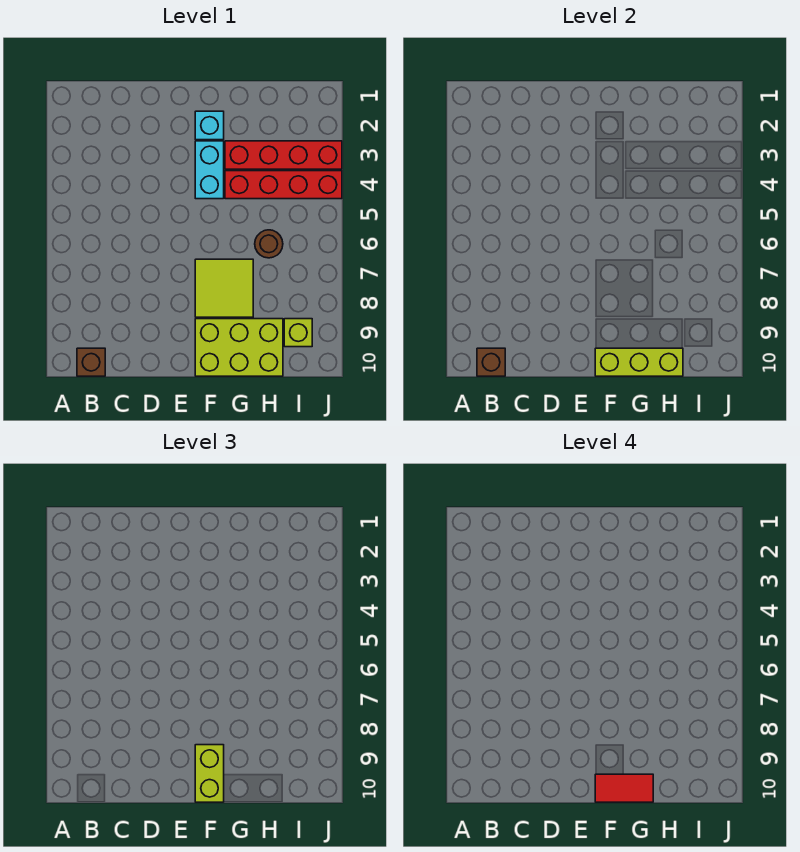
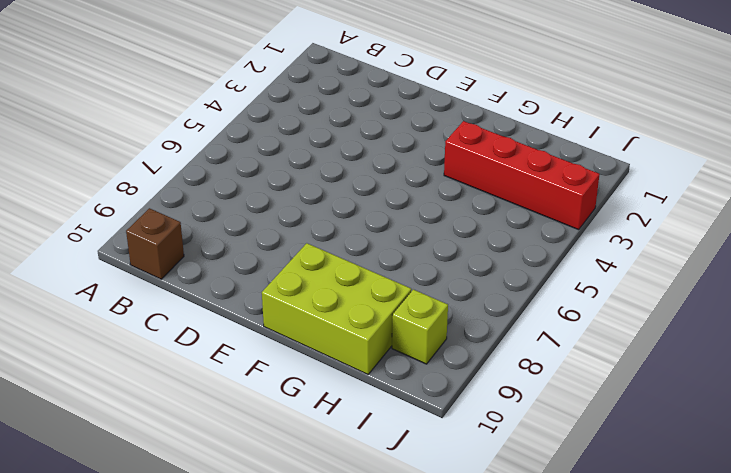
none -> cyan 1x1 brick [195,111,224,140]
none -> cyan 1x2 brick [195,141,224,199]
none -> lime 2x2 tile [195,259,253,317]

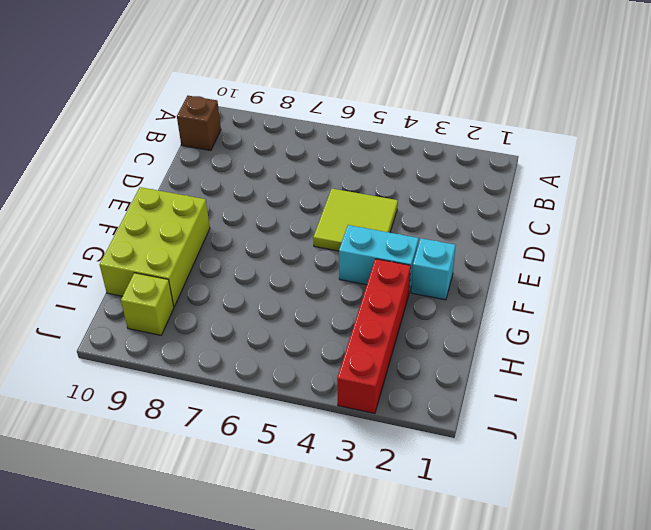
lime 2x2 tile [313,189,398,251] -> lime 2x2 tile moved to [195,259,253,317]
none -> red 1x4 brick [225,171,342,199]
none -> brown 1x1 round brick [255,230,283,258]
none -> brown 1x1 brick [477,348,505,376]

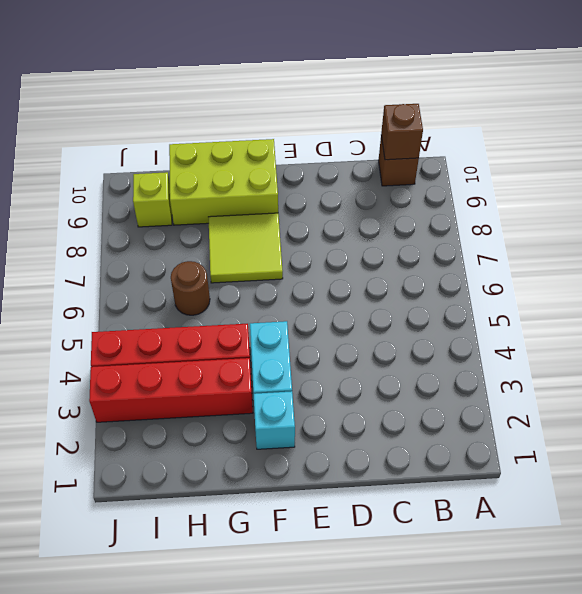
none -> lime 1x3 brick [595,348,683,376]
none -> lime 1x2 brick [195,745,224,802]
none -> red 1x2 tile [595,774,653,802]

